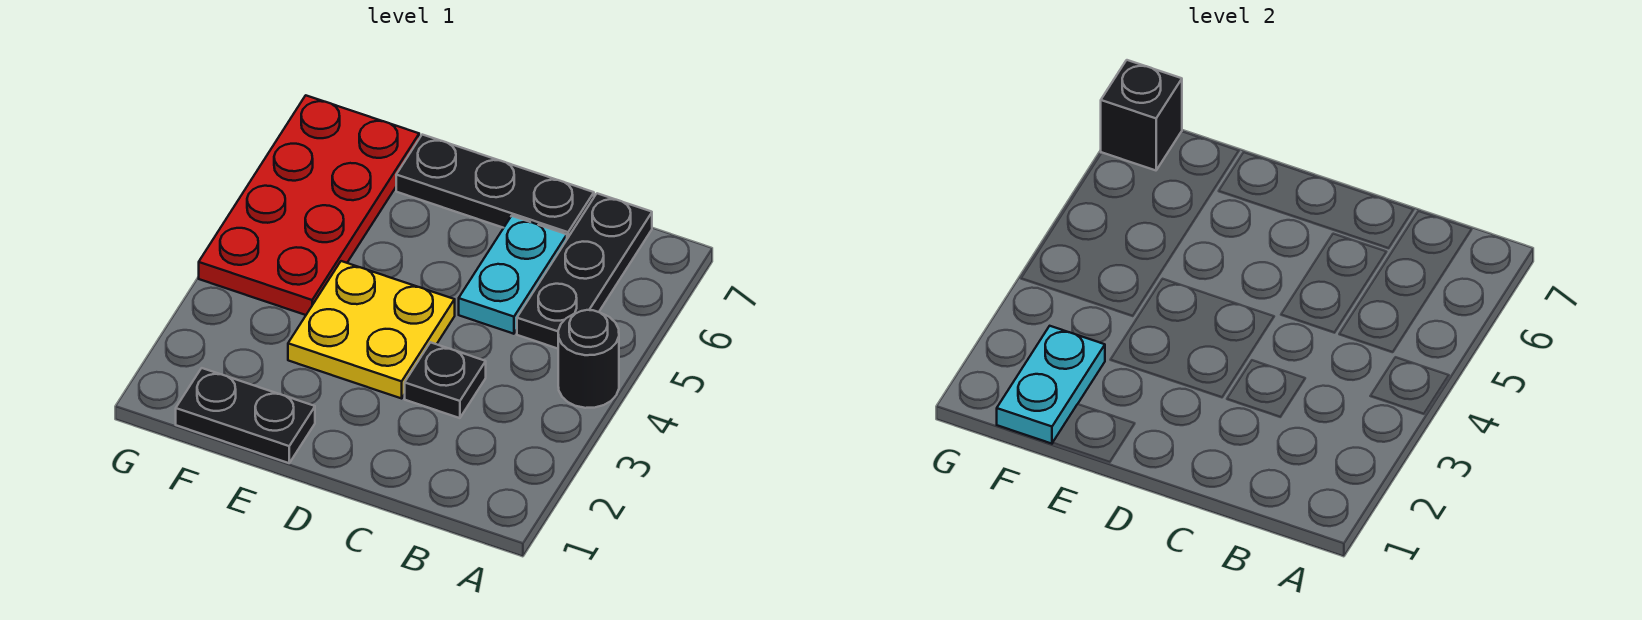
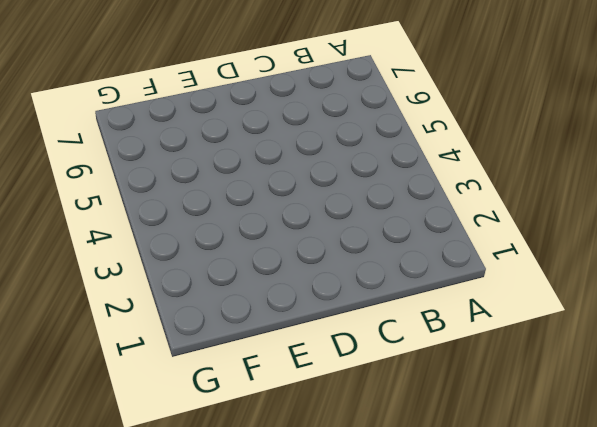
none -> black 1x1 round brick [558,310,619,408]
none -> black 1x3 plate [517,193,652,349]

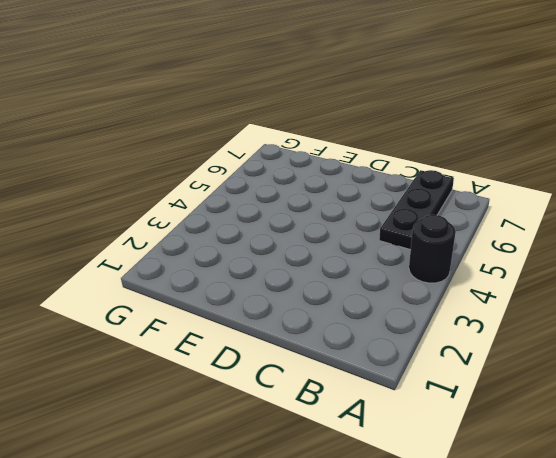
none -> black 1x1 plate [405,342,486,418]
none -> cyan 1x2 plate [459,216,567,334]

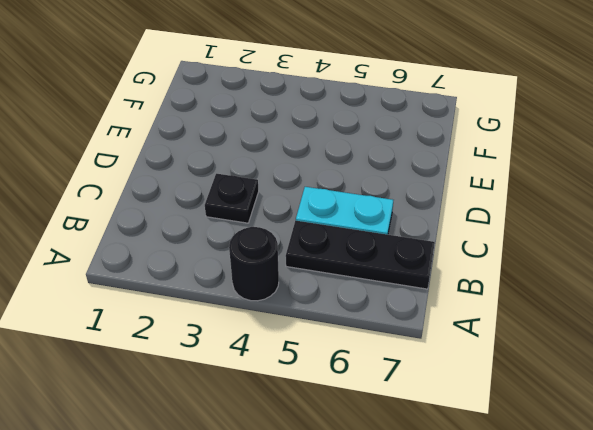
none -> black 1x3 plate [396,135,594,239]
none -> yellow 2x2 plate [288,261,455,398]

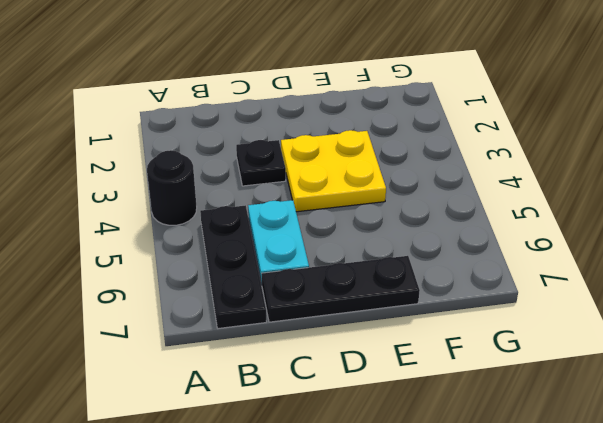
none -> black 1x2 plate [176,368,315,463]
none -> red 2x4 plate [199,95,419,315]

